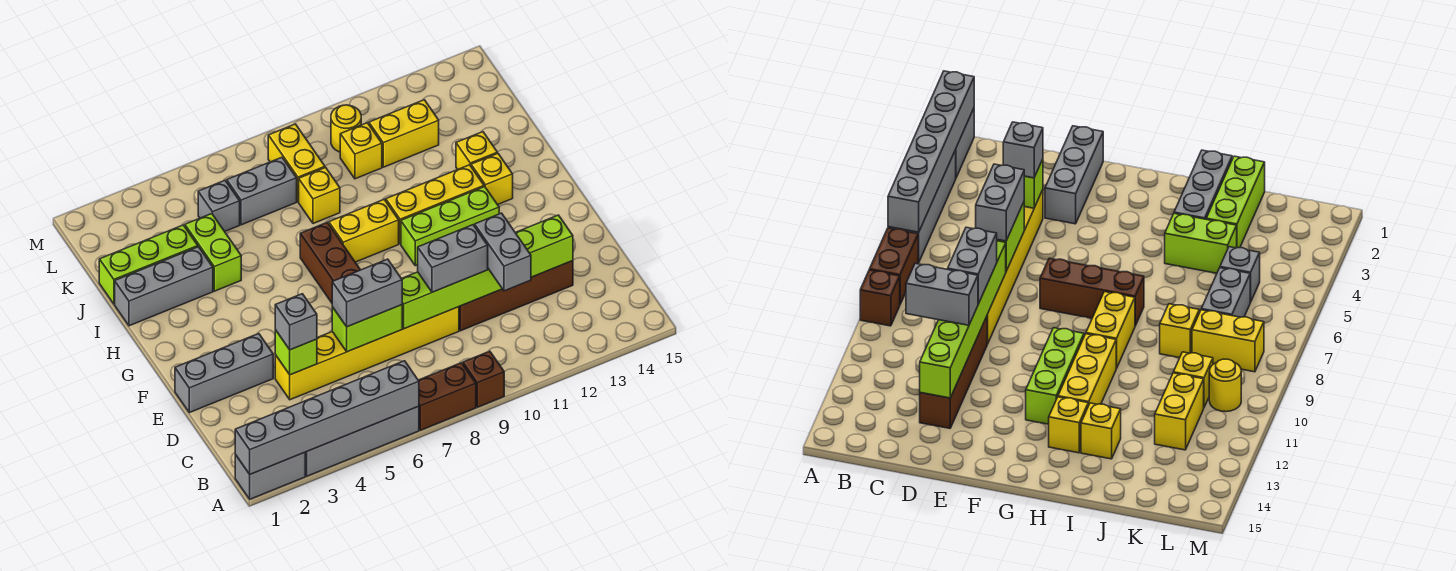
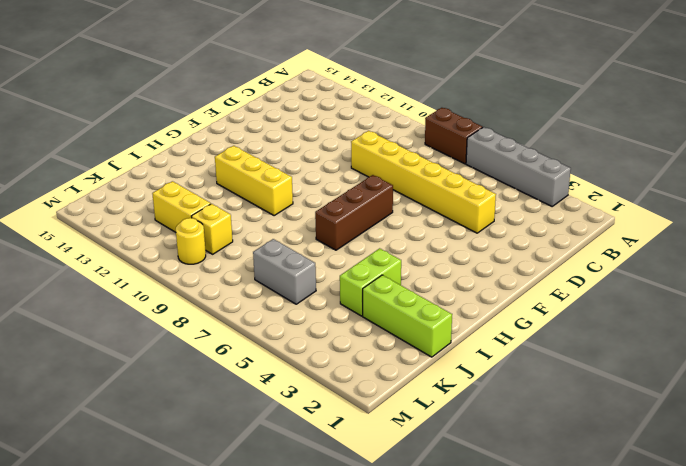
none -> grey 1x2 brick [235,452,305,499]
none -> brown 1x1 brick [463,351,504,407]
none -> brown 1x4 brick [459,261,573,331]
none -> grey 1x3 brick [175,334,273,413]

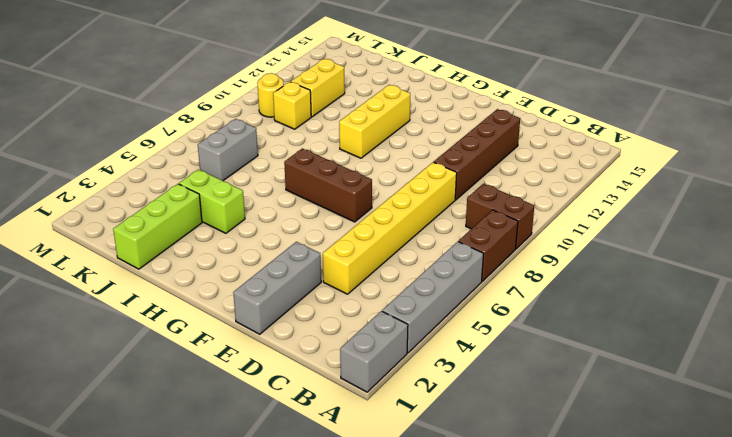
brown 1x2 brick [466,184,534,249] -> brown 1x1 brick [463,351,504,407]
none -> lime 1x3 brick [401,187,499,266]
none -> yellow 1x2 brick [329,200,399,262]
none -> yellow 1x1 brick [471,153,513,205]
none -> grey 1x3 brick [115,247,213,326]

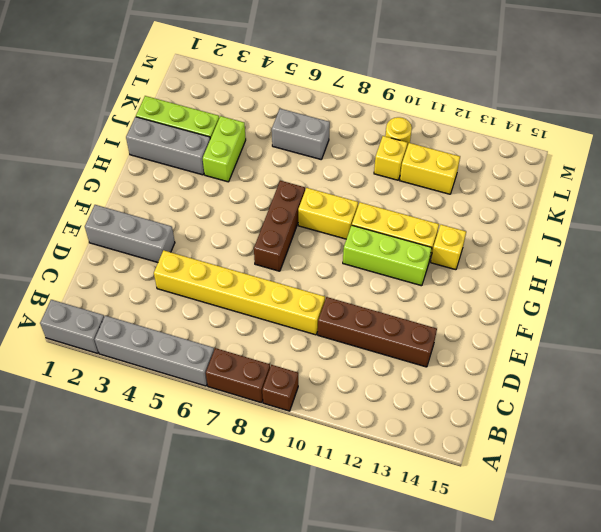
none -> yellow 1x1 brick [456,132,497,169]
none -> yellow 1x1 brick [299,167,340,224]
none -> grey 1x1 brick [198,181,240,231]
none -> yellow 1x2 brick [268,124,325,202]

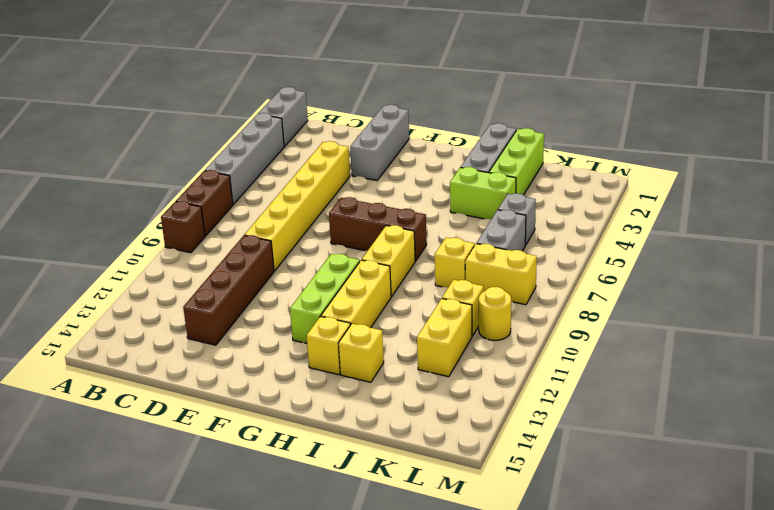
none -> grey 1x6 brick [235,361,419,474]
none -> lime 1x1 brick [275,330,317,375]
none -> lime 1x2 brick [332,305,402,352]
none -> lime 1x6 brick [402,215,573,329]

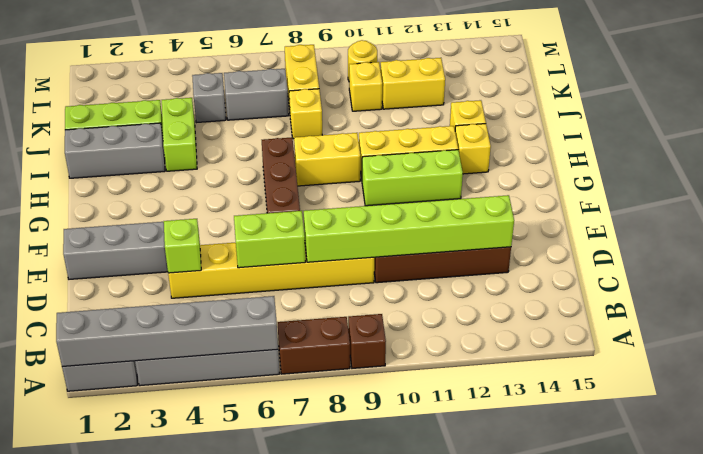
none -> grey 1x2 brick [475,213,531,291]
none -> grey 1x1 brick [275,294,317,350]
none -> grey 1x2 brick [332,259,402,327]
none -> grey 1x2 brick [418,225,488,292]

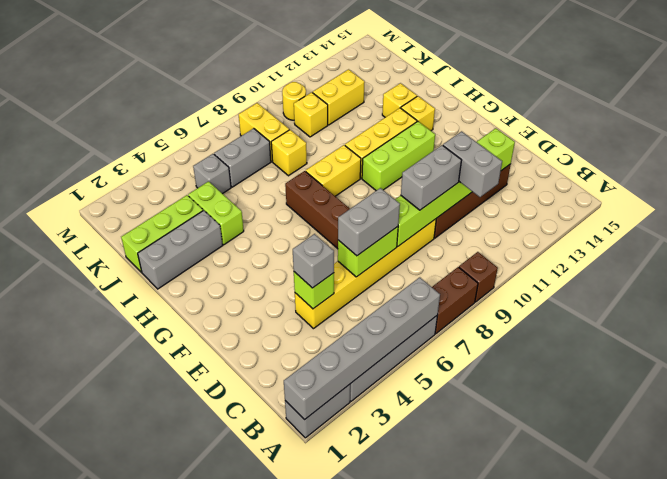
none -> grey 1x3 brick [175,334,273,413]

